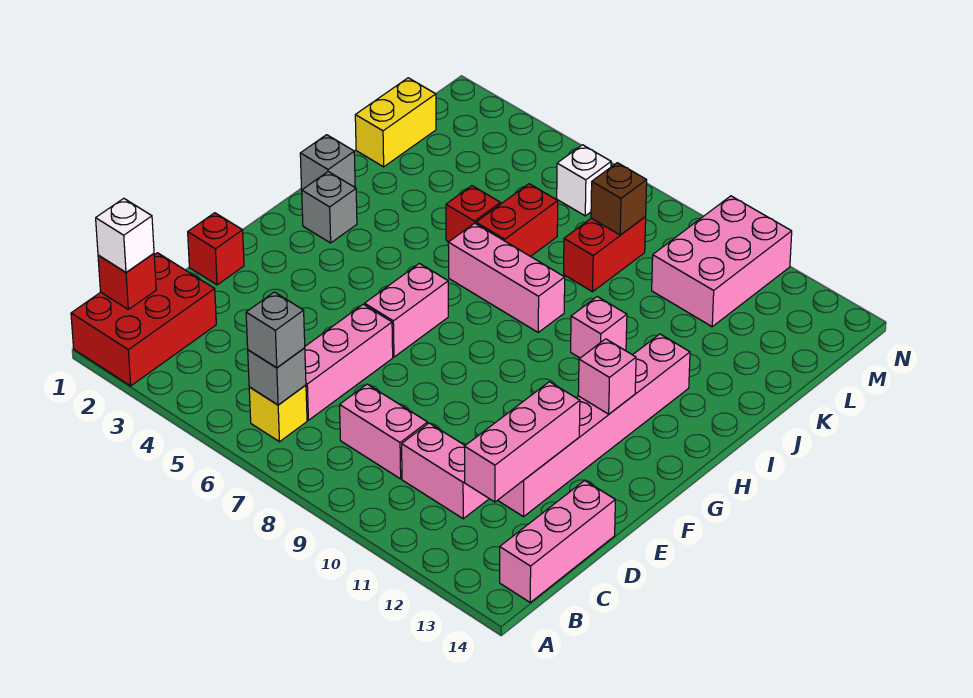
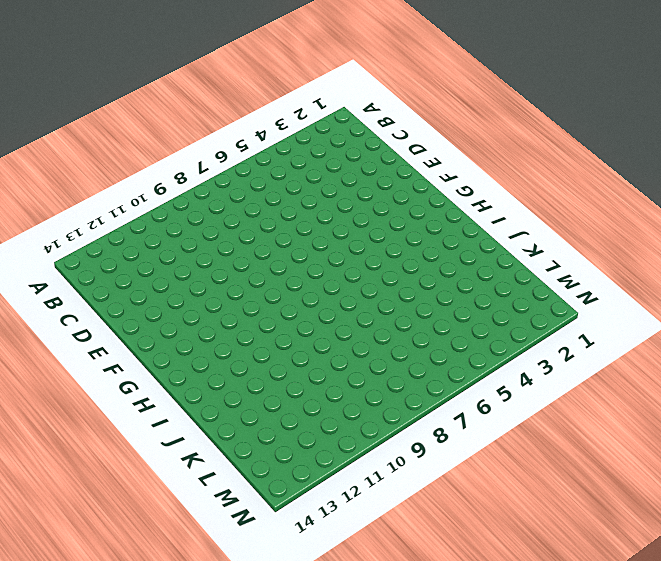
none -> red 2x3 brick [71,253,216,386]
none -> yellow 1x1 brick [249,385,307,442]
none -> pink 1x3 brick [500,480,615,602]

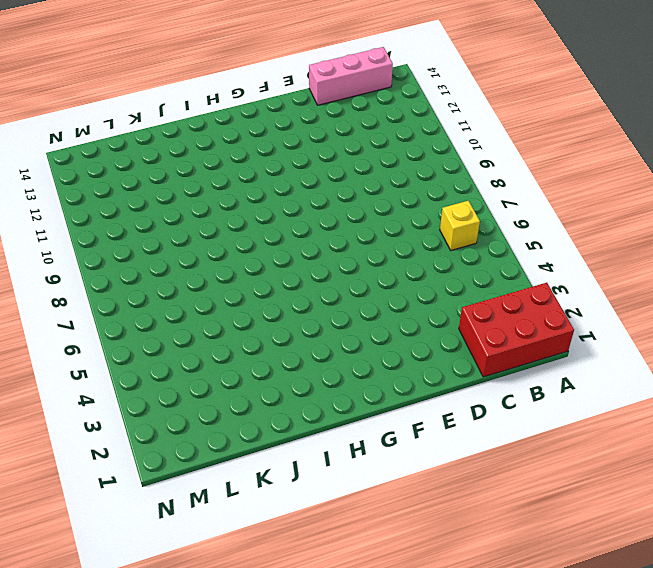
none -> pink 1x3 brick [305,304,393,420]
none -> pink 1x2 brick [340,384,428,479]
none -> pink 1x2 brick [402,423,489,519]

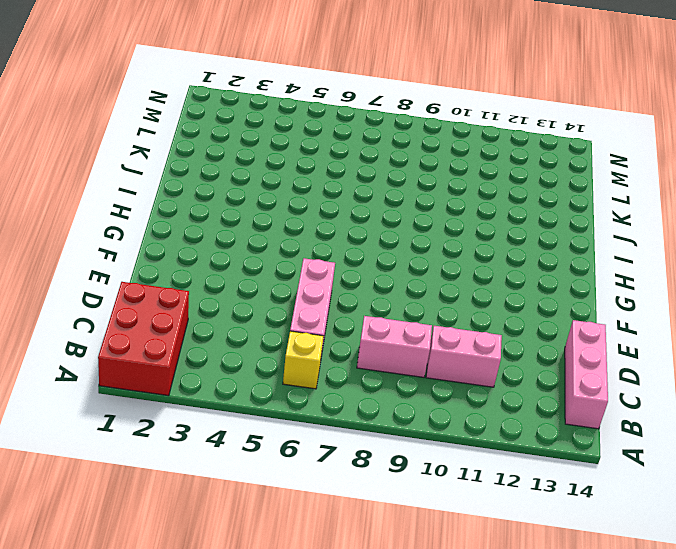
none -> pink 1x6 brick [498,334,690,517]
none -> red 1x1 brick [188,213,244,285]
none -> pink 1x2 brick [365,263,448,357]

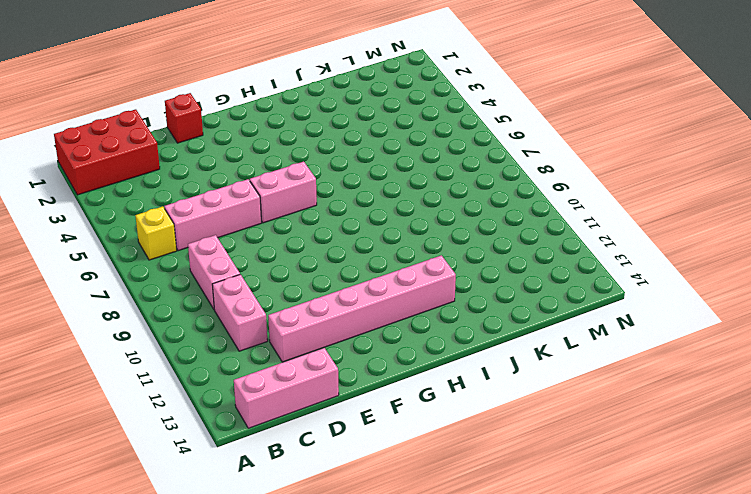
none -> grey 1x1 brick [302,172,357,243]
none -> grey 1x1 brick [300,135,355,190]
none -> pink 1x3 brick [448,223,565,332]

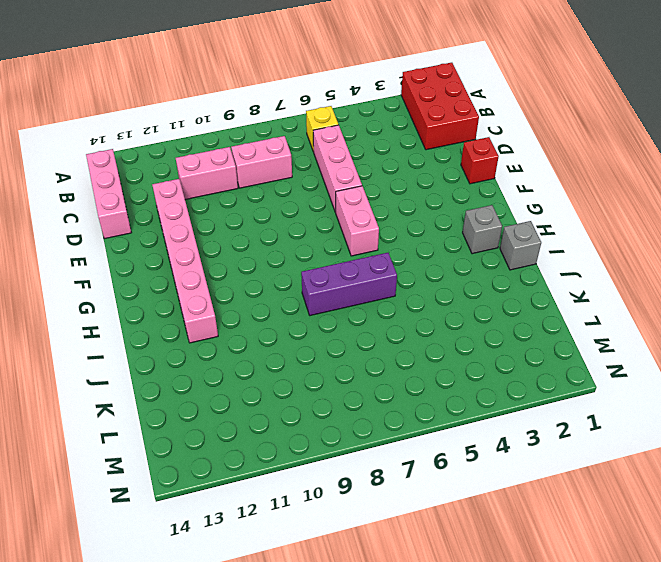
purple 1x3 brick [301,253,397,316] -> pink 1x3 brick [448,223,565,332]
none -> pink 1x1 brick [571,297,627,358]
none -> red 1x1 brick [446,186,501,242]
none -> red 1x2 brick [476,184,558,256]

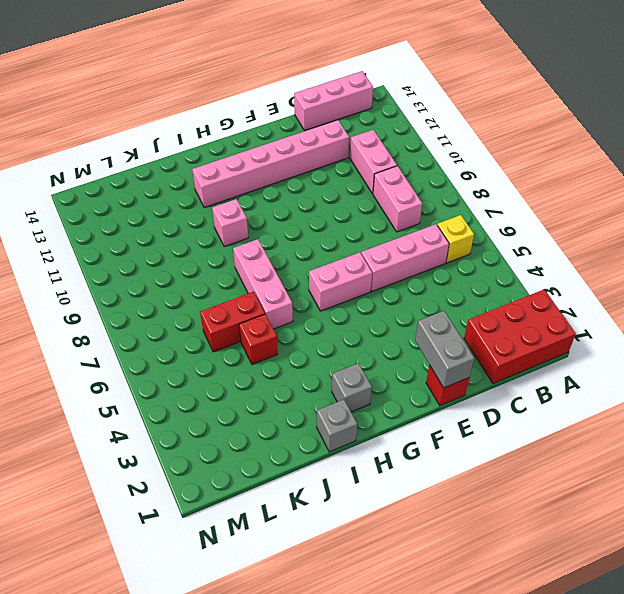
grey 1x2 brick [415,311,474,388] -> none
none -> yellow 1x2 brick [355,78,436,167]
none -> red 1x2 brick [564,217,646,292]
none -> pink 2x3 brick [652,196,792,327]

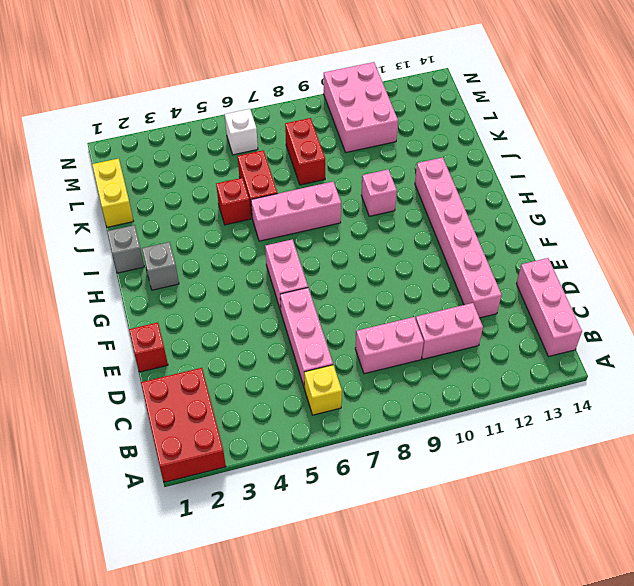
none -> red 1x1 brick [98,253,156,309]
none -> grey 1x1 brick [248,348,306,405]
none -> pink 1x3 brick [464,382,580,502]

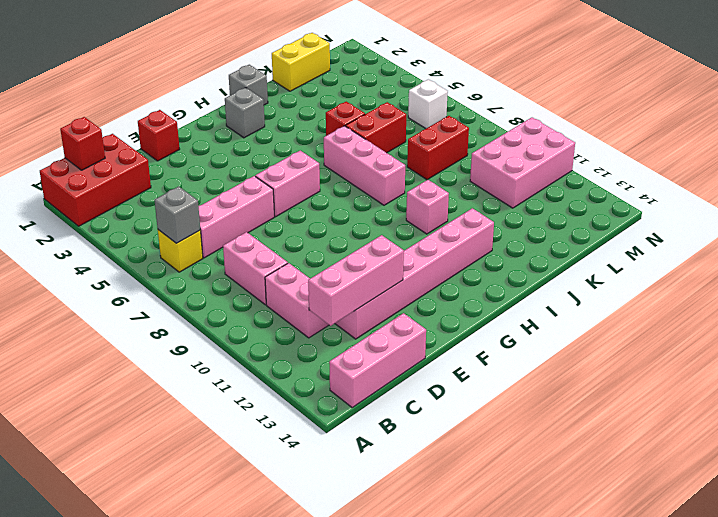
none -> pink 1x1 brick [578,339,636,414]
none -> brown 1x1 brick [591,163,647,235]
none -> white 1x1 brick [96,198,154,272]

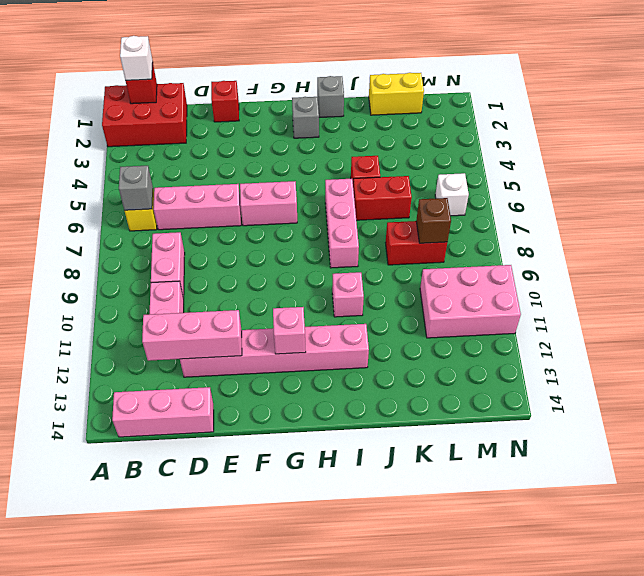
none -> grey 1x1 brick [246,292,305,368]

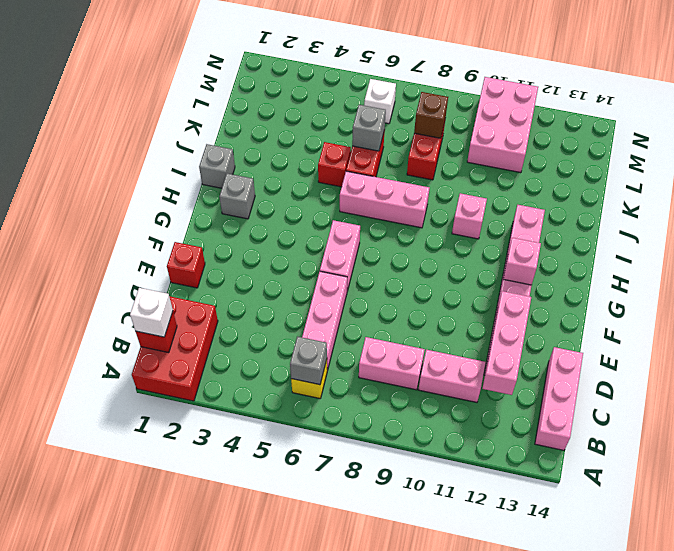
grey 1x1 brick [352,105,386,151] -> grey 1x1 brick moved to [246,292,305,368]
none -> yellow 1x2 brick [355,78,436,167]

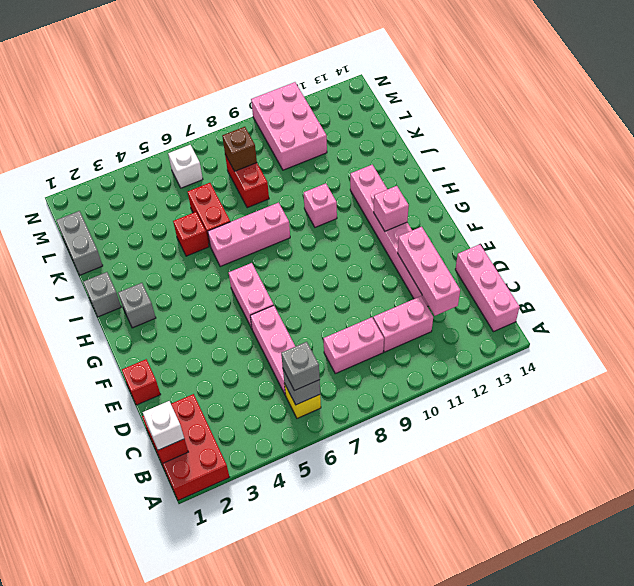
grey 1x2 brick [56,211,103,275] -> yellow 1x2 brick [355,78,436,167]

